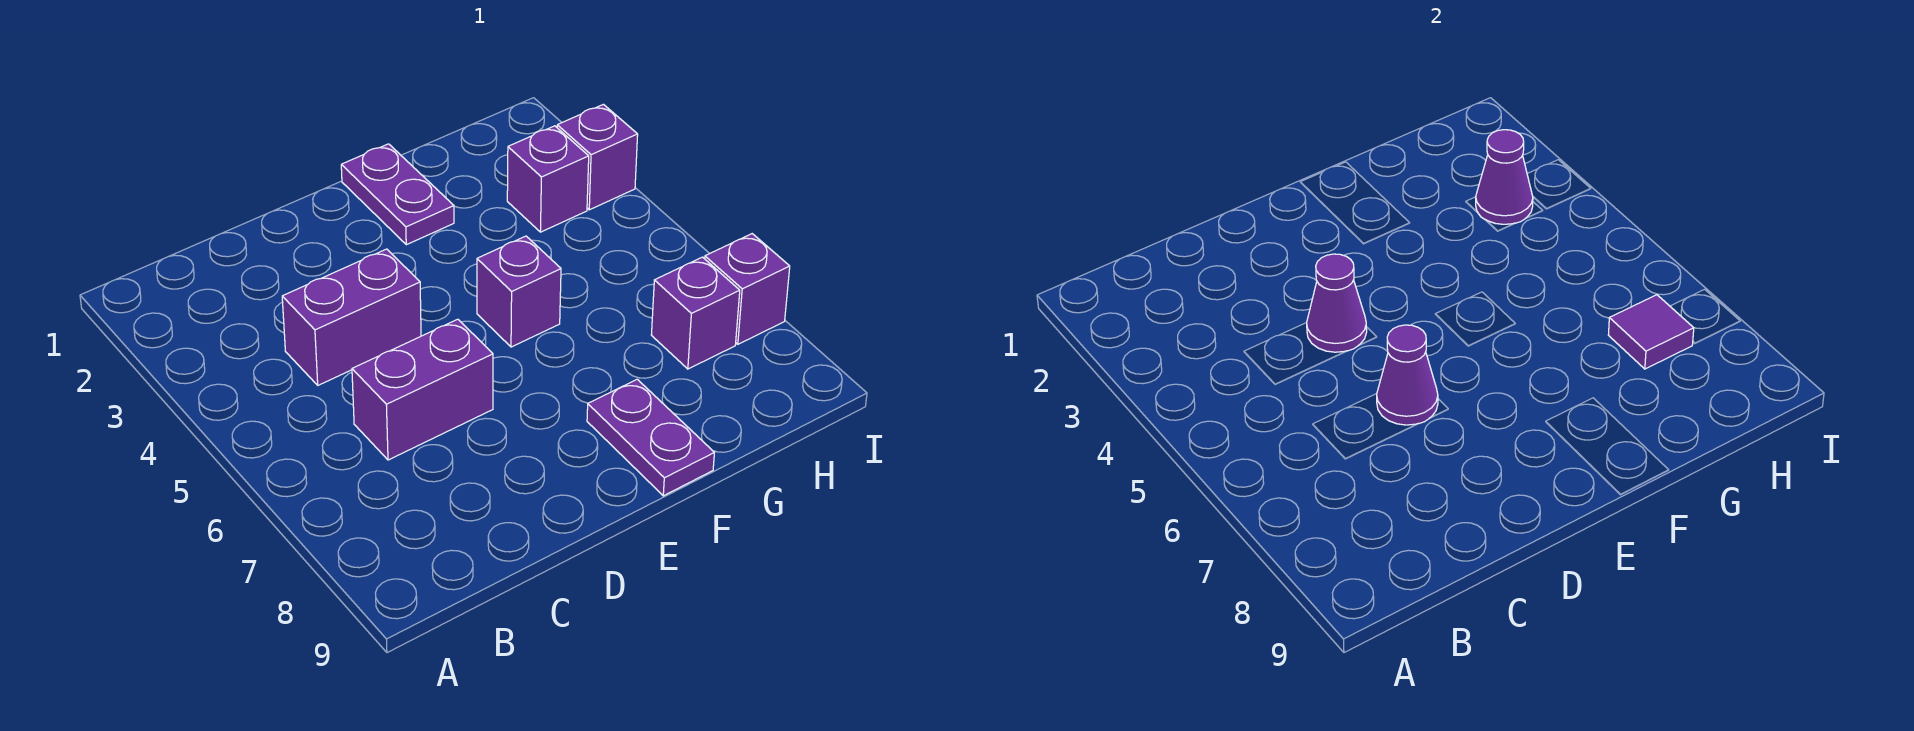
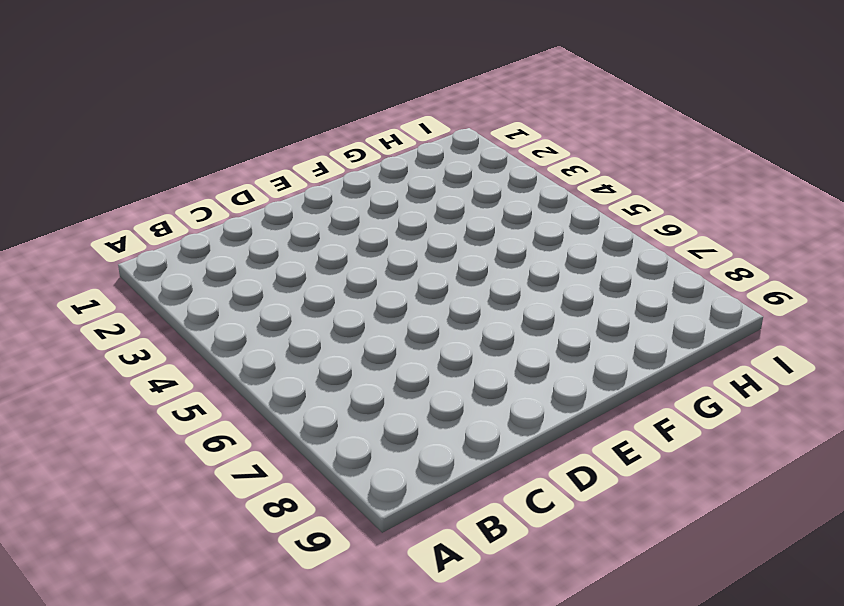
none -> purple 1x2 brick [282,249,421,385]
none -> purple 1x2 brick [352,319,493,460]
none -> purple 1x2 plate [341,144,454,245]

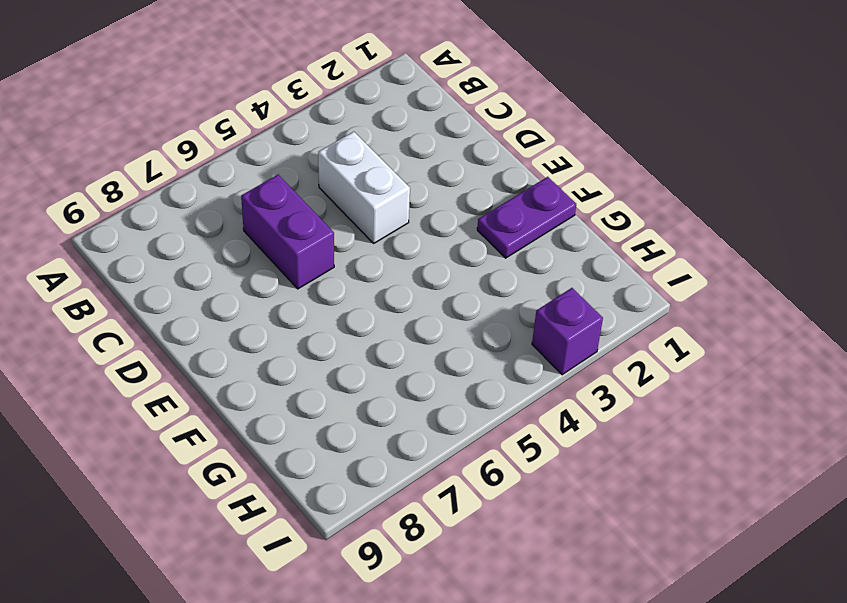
white 1x2 brick [318,132,410,243] -> purple 1x2 brick [282,249,421,385]
none -> purple 1x1 brick [477,236,561,347]
none -> purple 1x2 plate [587,379,714,496]
none -> purple 1x1 brick [507,126,589,232]

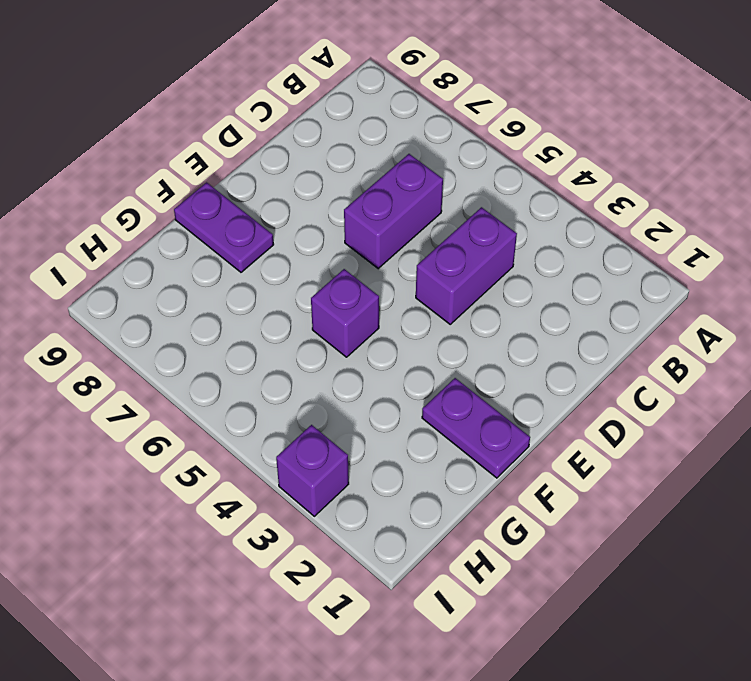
none -> purple 1x1 brick [507,126,589,232]
none -> purple 1x1 brick [651,257,740,369]
none -> purple 1x1 brick [705,234,790,344]

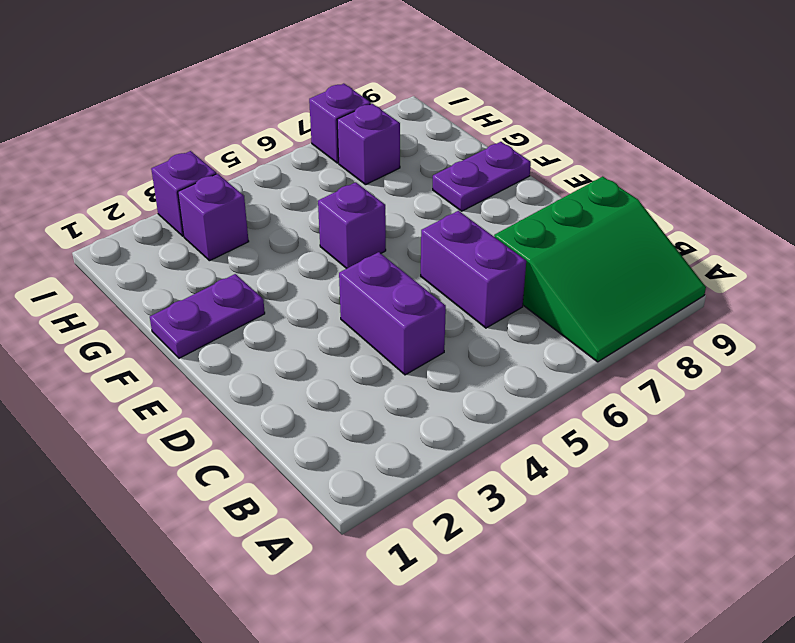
green 3x3 slope [494,176,706,362] -> none
none -> purple 1x1 cone [1307,254,1367,352]
none -> purple 1x1 cone [1377,325,1438,425]
none -> purple 1x1 cone [1476,130,1533,224]

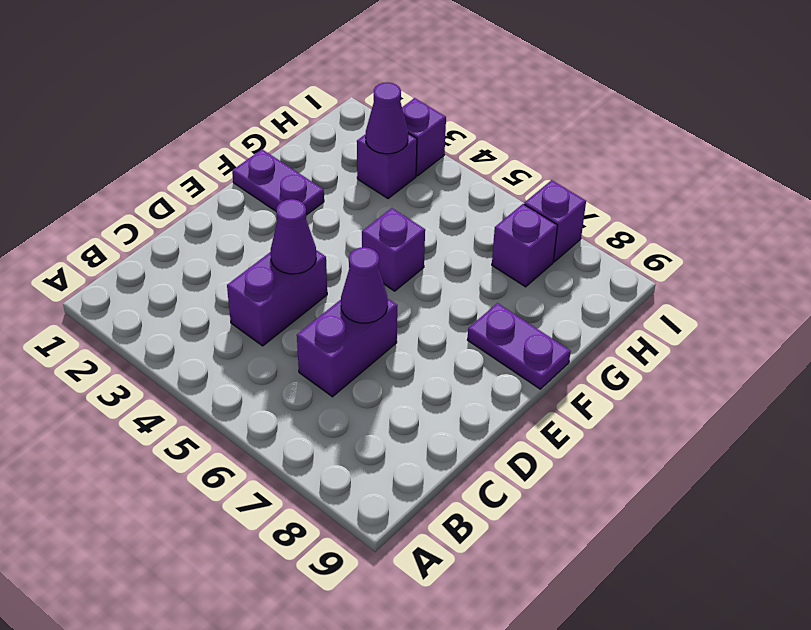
none -> purple 1x1 tile [1608,295,1694,369]

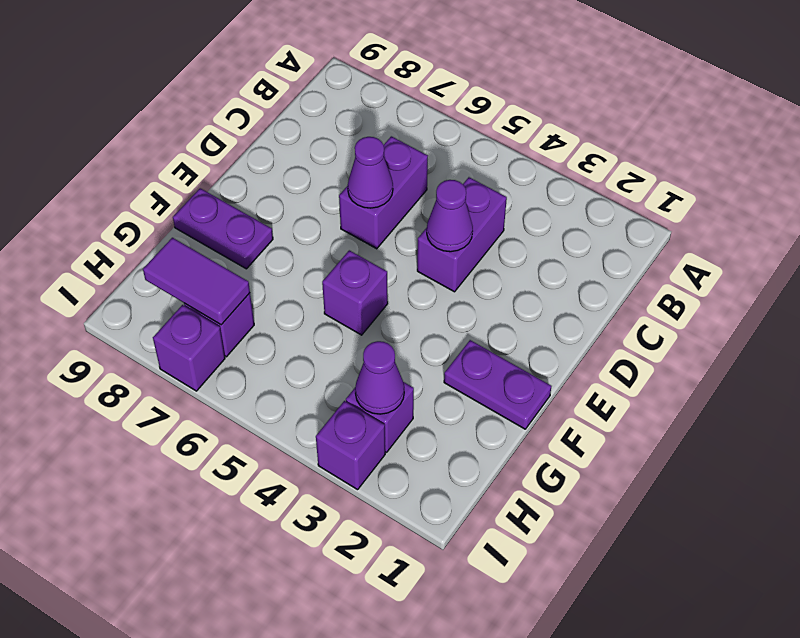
purple 1x2 tile [143,238,250,325] -> purple 1x1 tile [1608,295,1694,369]

